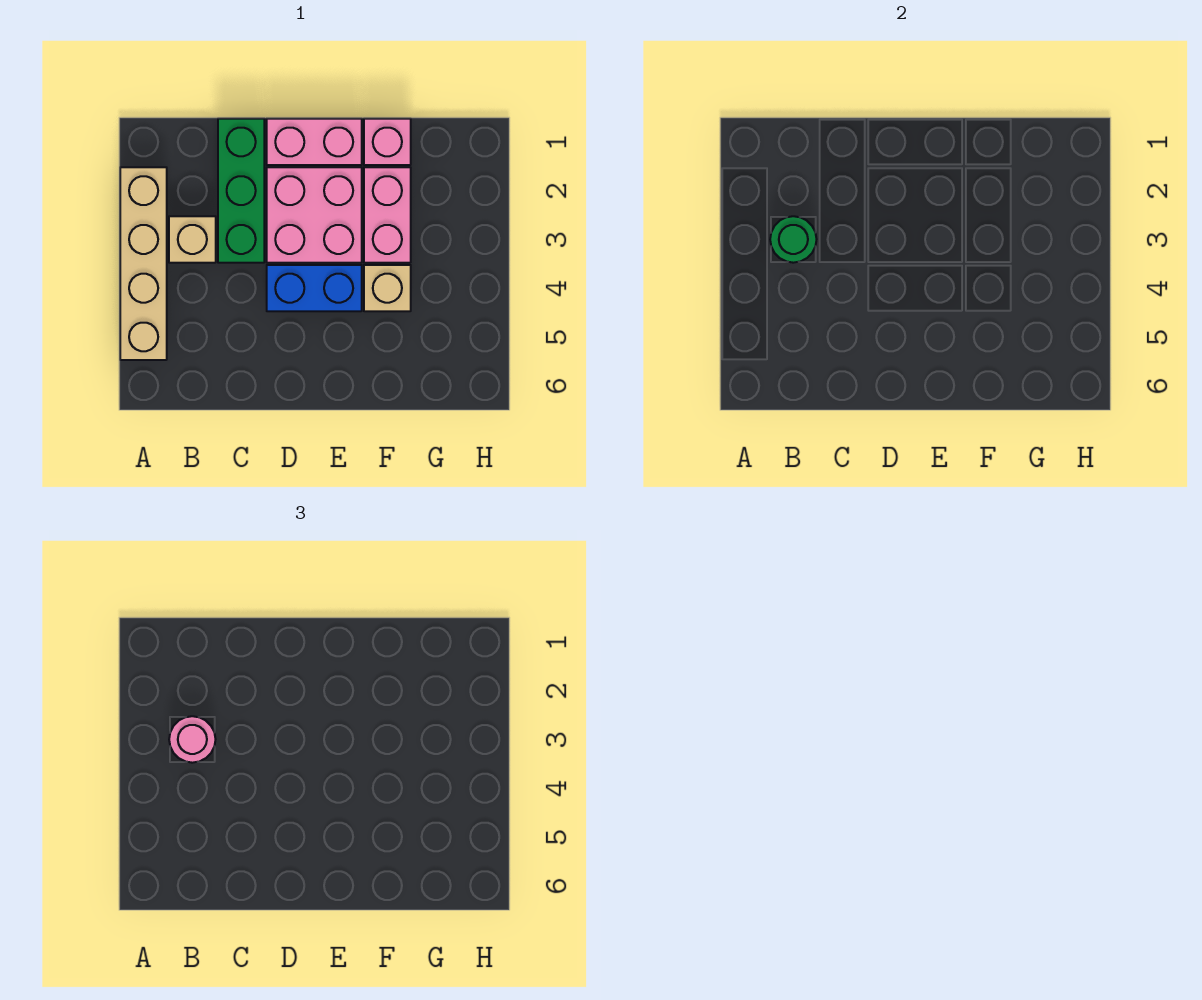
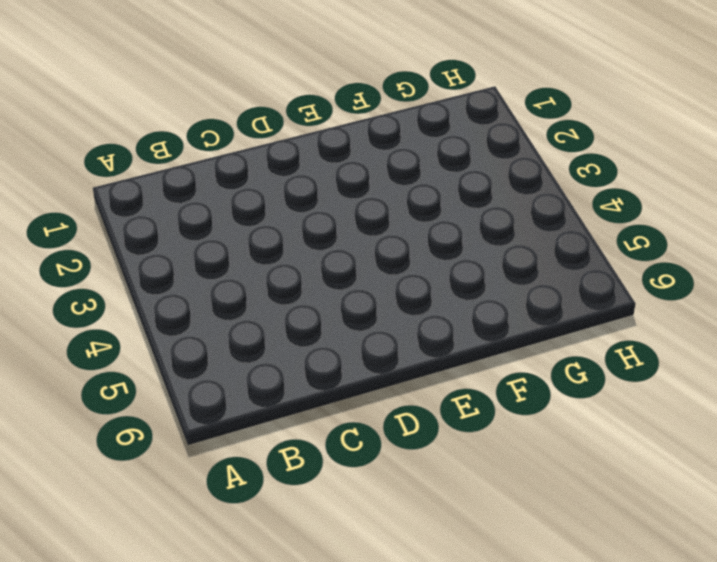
none -> tan 1x4 brick [120,167,167,360]
none -> tan 1x1 brick [169,216,216,263]

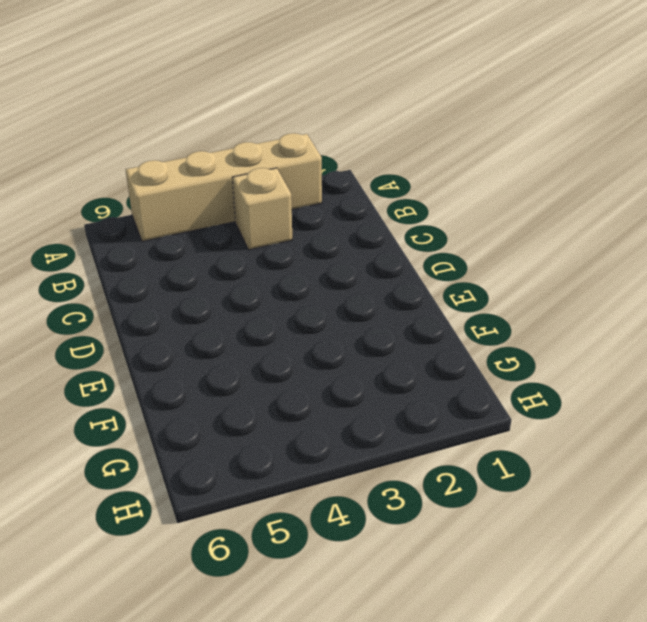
none -> green 1x3 brick [218,119,264,263]
none -> pink 1x2 brick [267,119,362,165]

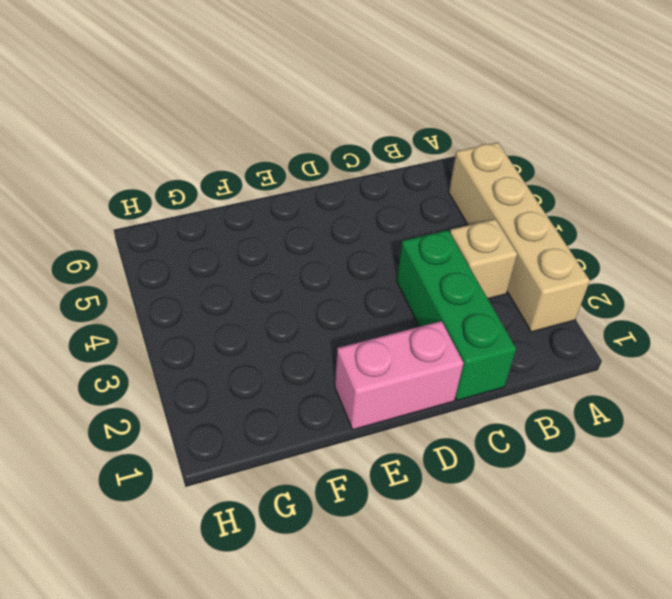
none -> pink 2x2 brick [267,167,362,263]
none -> blue 1x2 brick [267,265,362,311]

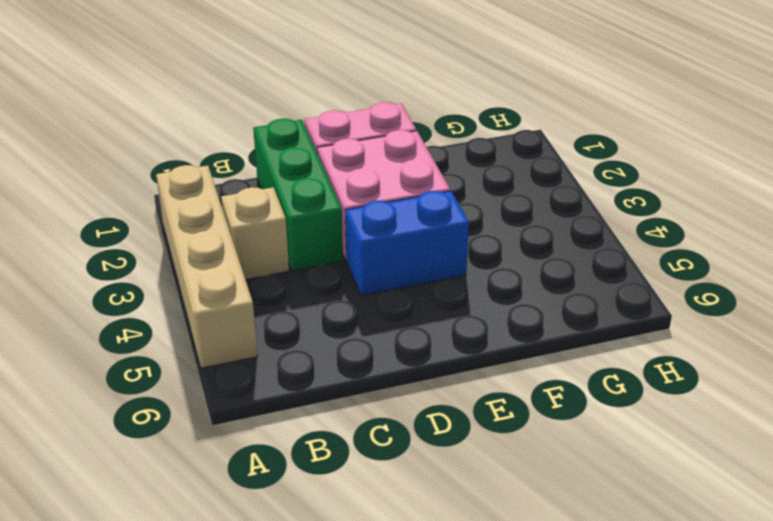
none -> pink 1x1 brick [364,119,411,165]
none -> pink 1x2 brick [364,167,411,263]

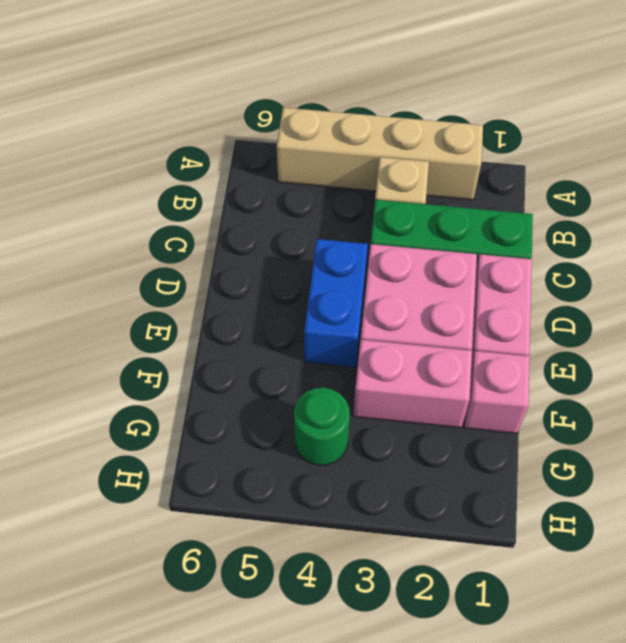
green 1x1 round brick [294,388,350,465] -> green 1x1 round brick moved to [770,216,817,263]
none -> tan 1x1 brick [364,265,411,311]
none -> pink 1x1 round brick [169,716,216,763]

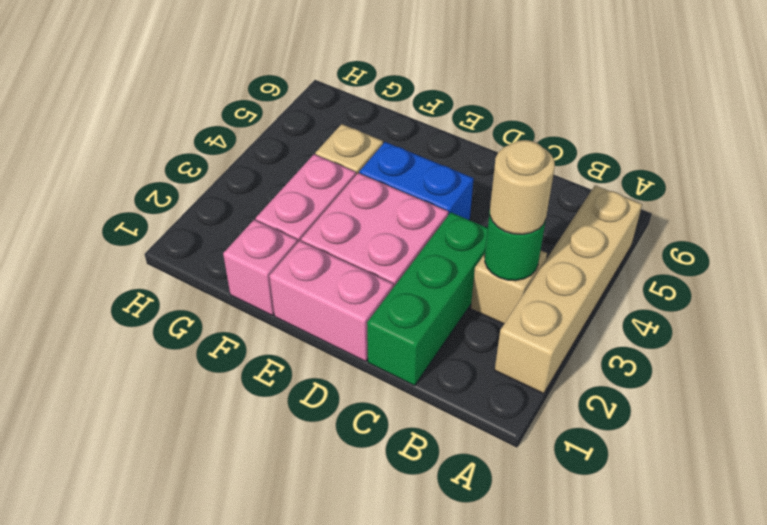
tan 1x1 round brick [490,140,555,234] -> pink 1x1 round brick [169,716,216,763]

